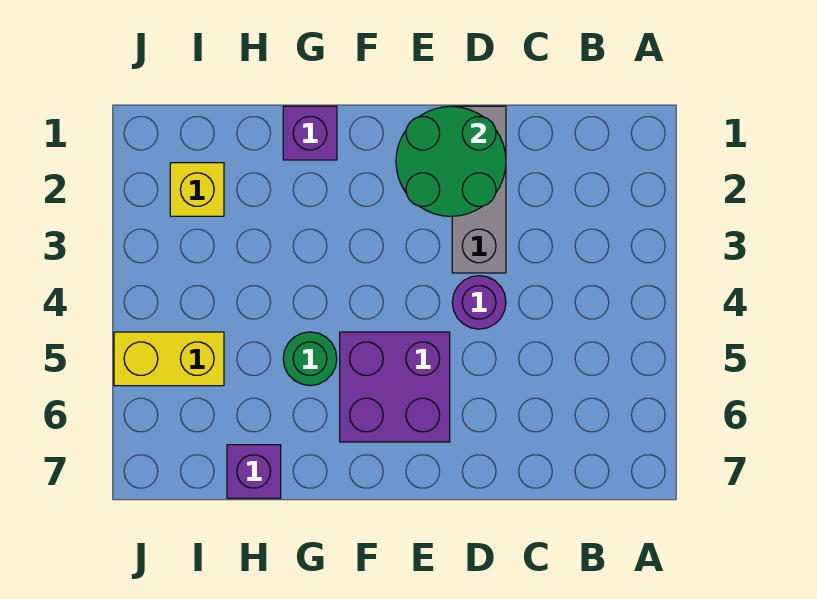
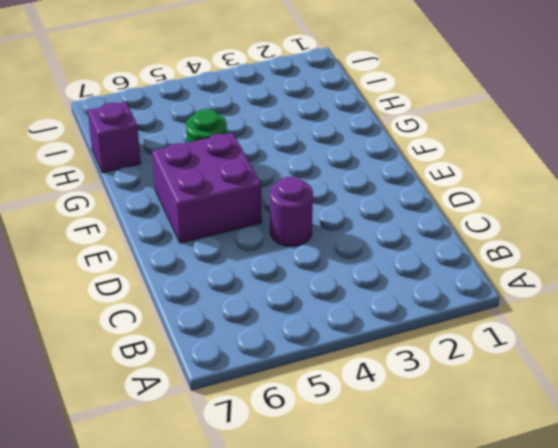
none -> grey 1x3 brick [452,106,506,273]
none -> purple 1x1 brick [283,106,337,160]

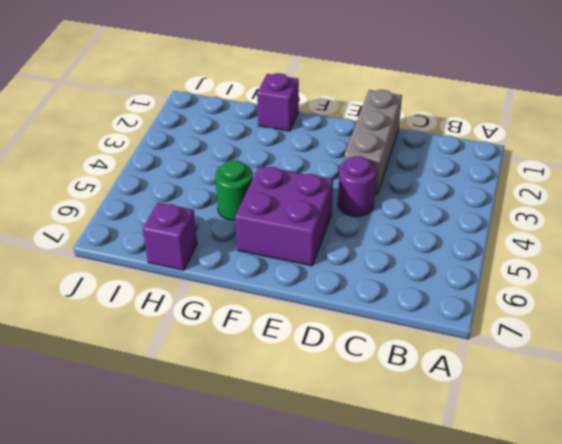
none -> yellow 1x1 brick [170,163,224,216]
none -> yellow 1x2 brick [114,332,224,386]

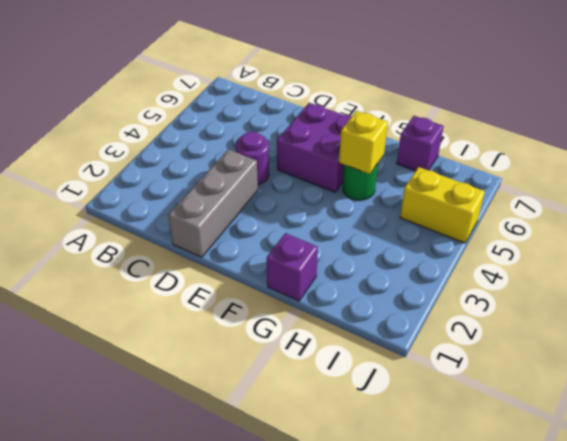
yellow 1x1 brick [339,111,388,174] -> yellow 1x1 brick moved to [170,163,224,216]
none -> green 2x2 round brick [396,106,506,216]

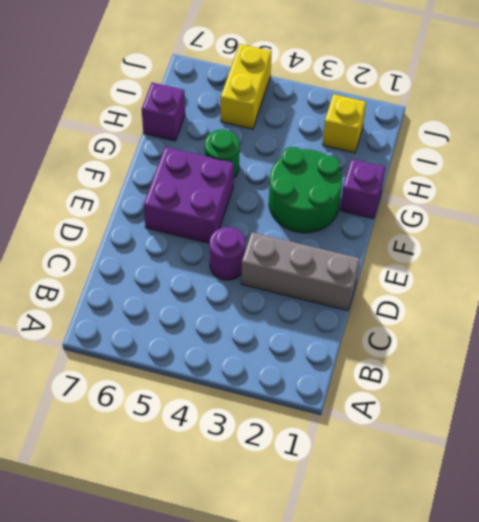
green 2x2 round brick [269,147,342,233] -> green 2x2 round brick moved to [396,106,506,216]

